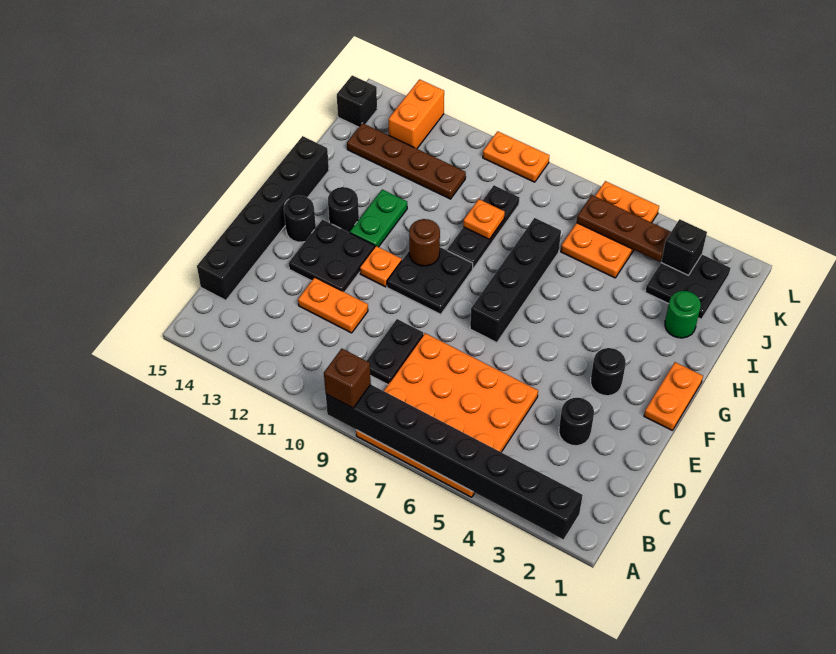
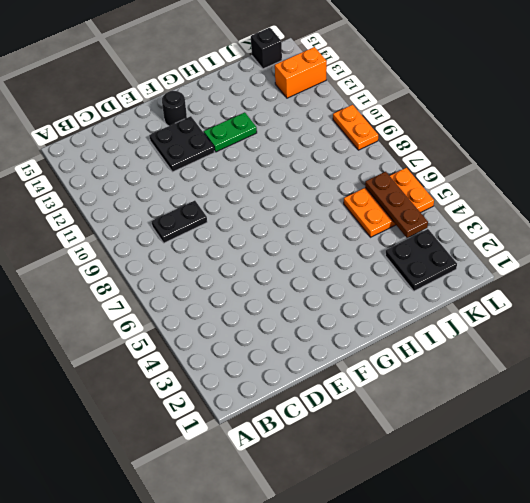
none -> orange 4x4 plate [356,333,538,497]
none -> black 1x6 brick [197,136,329,300]
none -> black 1x1 round brick [559,398,594,446]

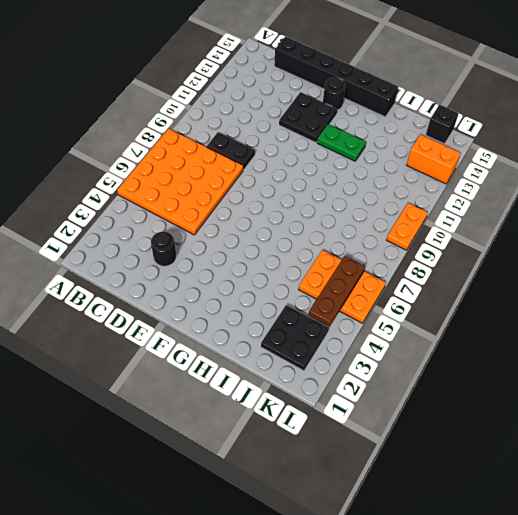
none -> orange 1x2 plate [298,277,368,333]
none -> orange 1x2 plate [644,362,703,431]
none -> black 1x1 round brick [591,348,626,396]

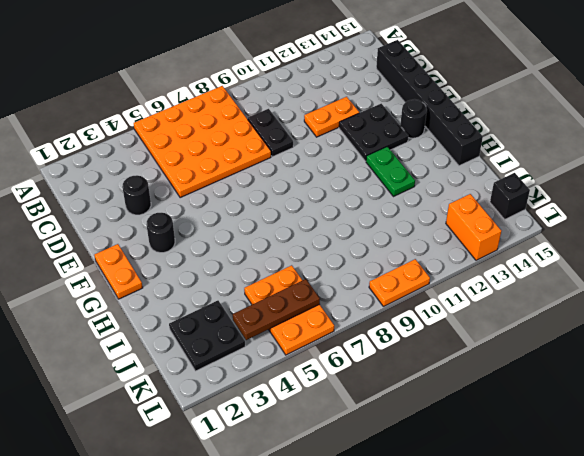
none -> black 1x4 brick [470,218,561,343]
none -> black 2x2 plate [387,247,473,314]
none -> orange 1x1 plate [360,246,402,287]

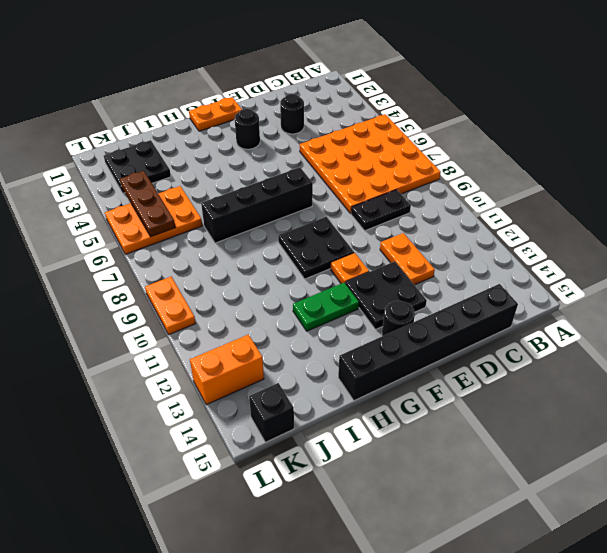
none -> black 1x1 round brick [328,187,359,233]
none -> black 1x3 plate [447,185,519,269]
none -> green 1x1 round brick [665,291,701,338]

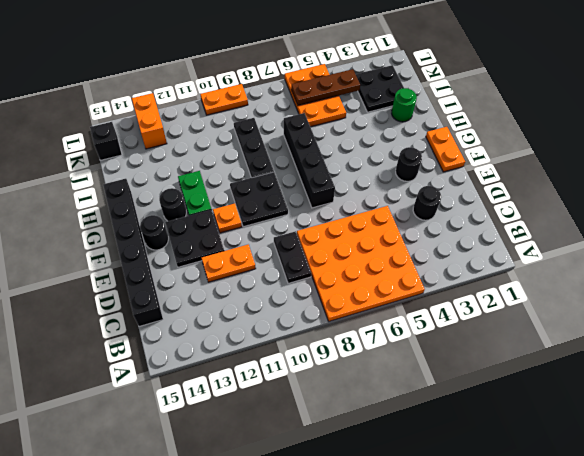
none -> brown 1x4 plate [347,123,466,199]
none -> black 1x8 brick [326,384,583,540]
none -> brown 1x1 round brick [409,219,440,266]

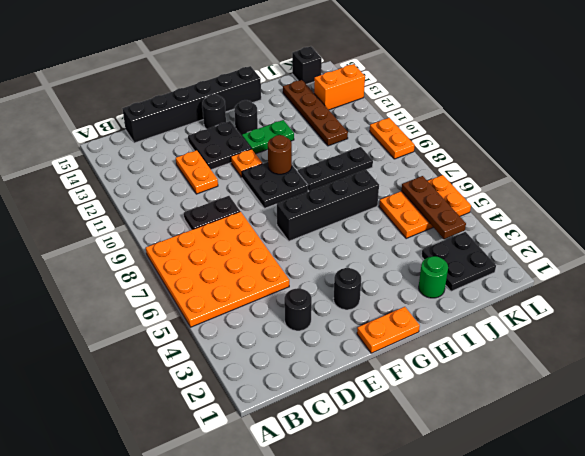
none -> black 1x8 brick [326,384,583,540]
none -> orange 1x1 plate [463,199,505,239]
none -> black 1x1 brick [661,219,707,275]

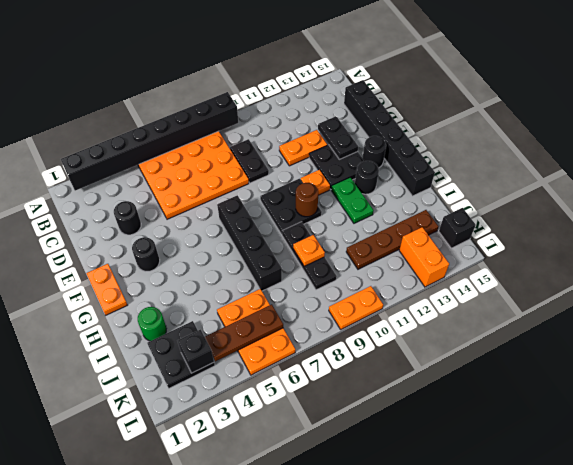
black 1x2 plate [318,116,358,159] -> none
none -> brown 1x1 brick [324,349,371,408]

